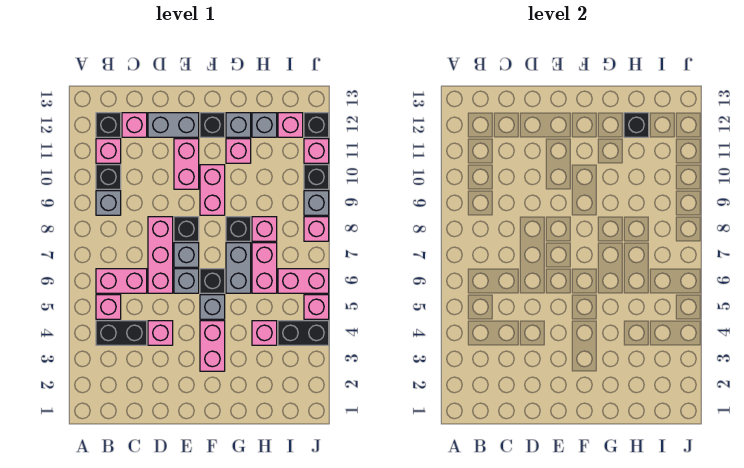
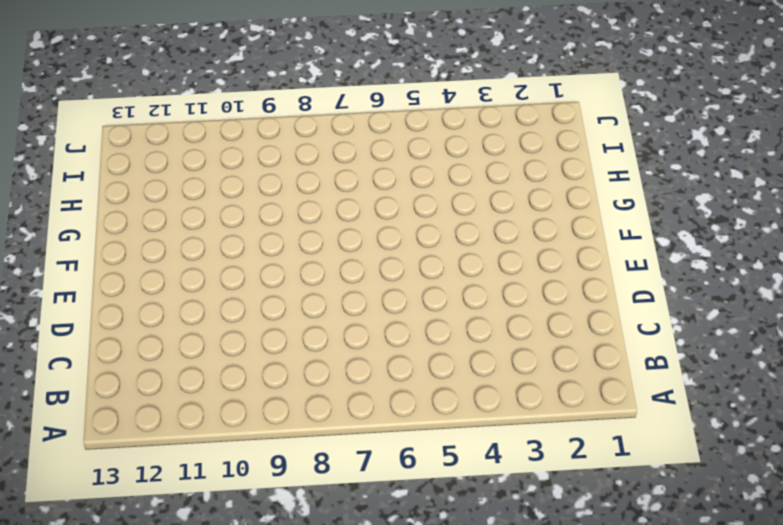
none -> black 1x2 brick [96,321,147,345]
none -> pink 1x1 brick [96,295,121,319]
none -> pink 1x2 brick [96,269,147,293]
none -> grey 1x1 brick [96,191,121,215]

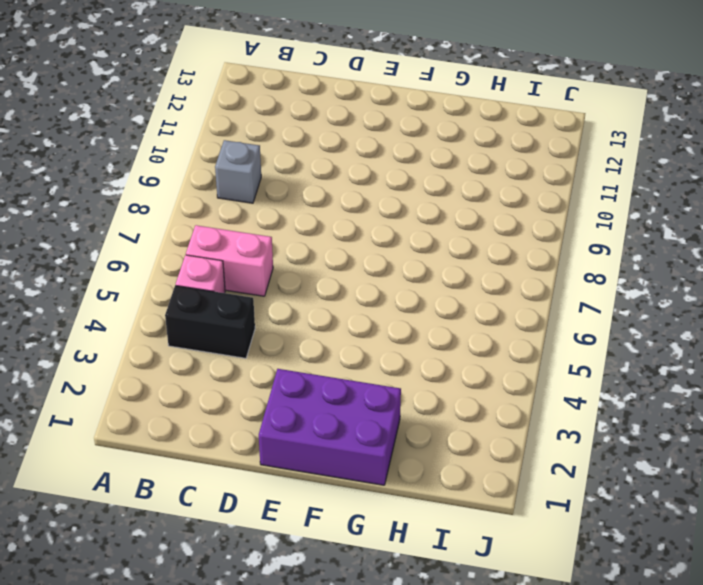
purple 2x3 brick [259,369,401,485] -> none
none -> black 1x1 brick [96,165,121,189]
none -> pink 1x1 brick [96,139,121,163]
none -> black 1x1 brick [96,113,121,137]
none -> pink 1x1 brick [122,113,147,137]

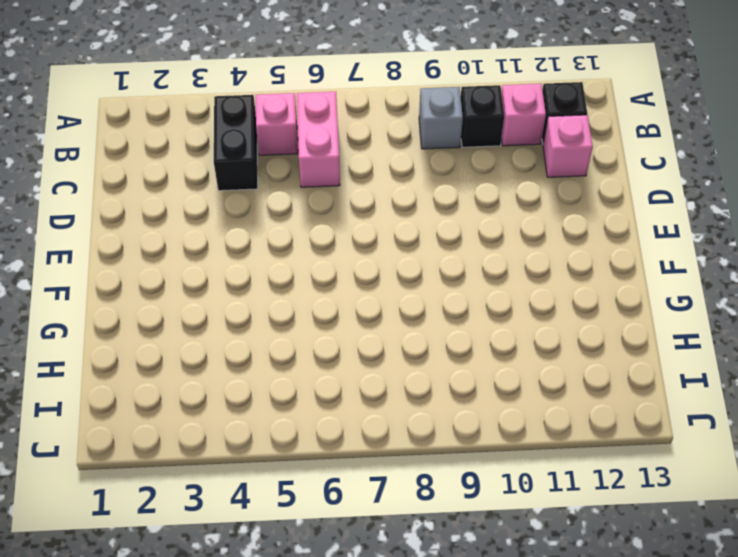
none -> pink 1x1 brick [148,321,173,345]
none -> pink 1x3 brick [148,217,173,293]
none -> grey 1x2 brick [148,113,199,137]
none -> grey 1x1 brick [174,269,199,293]

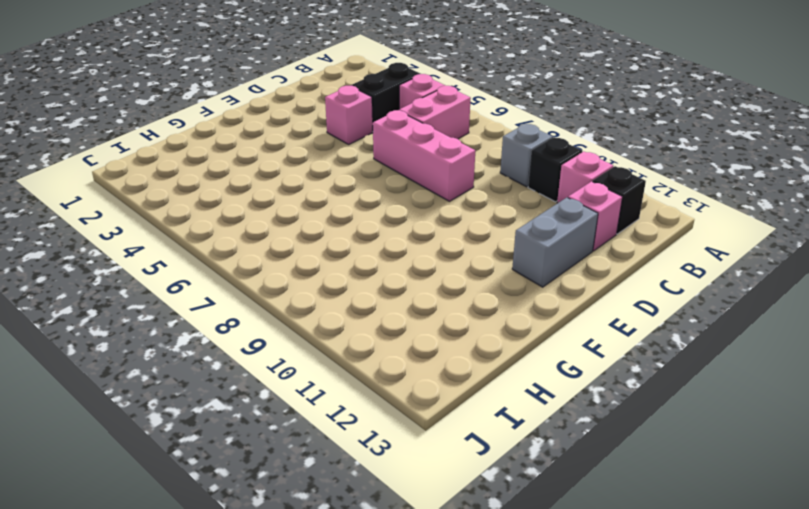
none -> grey 1x1 brick [174,269,199,293]
none -> grey 1x1 brick [174,243,199,267]
none -> black 1x1 brick [174,217,199,241]
none -> pink 1x2 brick [174,139,199,189]

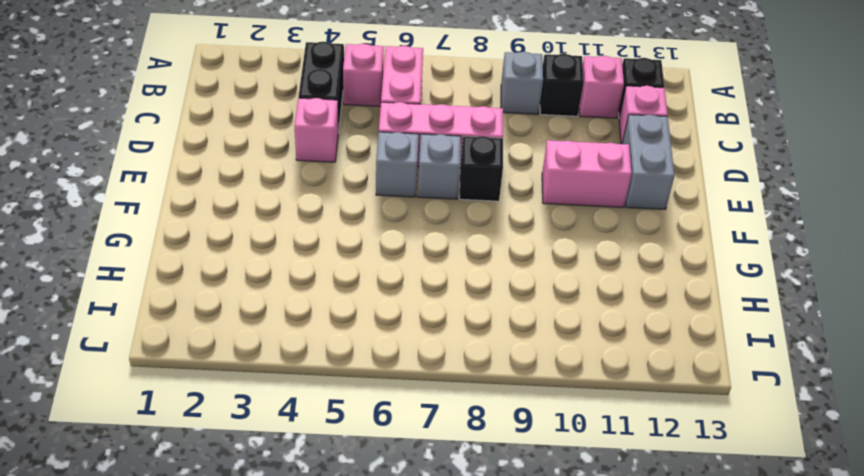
none -> pink 1x2 brick [200,321,225,371]
none -> grey 1x1 brick [200,295,225,319]
none -> black 1x1 brick [200,269,225,293]
none -> pink 1x2 brick [200,165,225,215]

